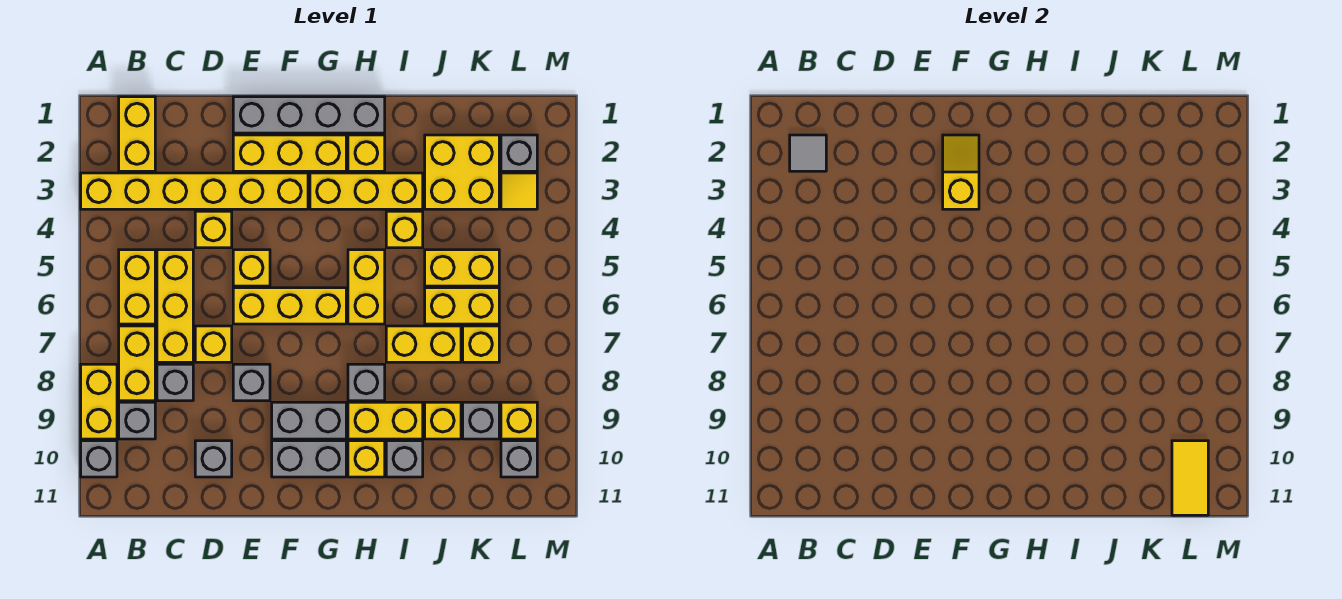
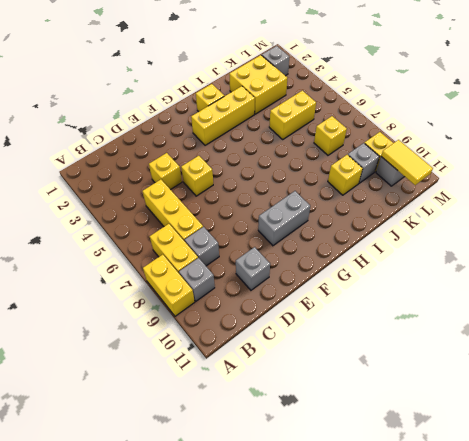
none -> yellow 1x6 brick [81,173,308,209]
none -> grey 1x1 brick [81,441,117,477]
none -> yellow 1x2 brick [119,97,155,171]
none -> yellow 1x2 brick [119,250,155,324]

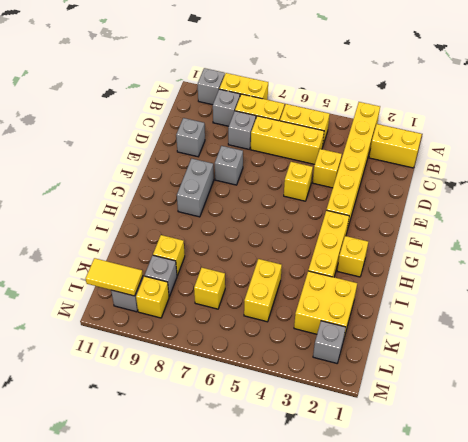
none -> yellow 1x1 brick [195,326,232,362]
none -> grey 1x4 brick [233,97,385,133]
none -> yellow 1x3 brick [233,135,346,171]
none -> yellow 1x3 brick [233,288,346,324]

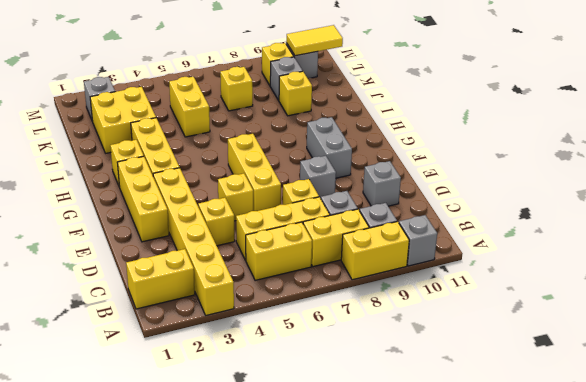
none -> grey 1x4 brick [233,97,385,133]
none -> grey 1x2 brick [272,441,346,477]
none -> yellow 1x2 brick [348,250,385,324]
none -> grey 1x1 brick [348,364,385,401]

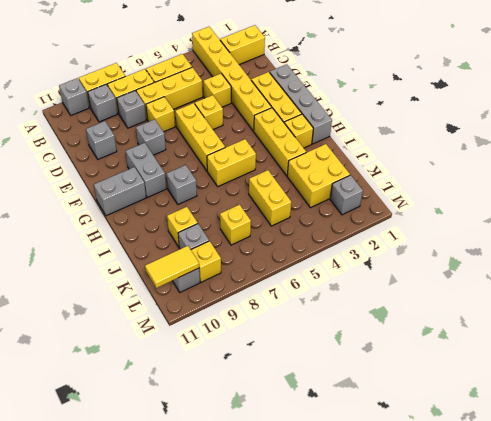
grey 1x2 brick [94,167,146,216] -> grey 1x2 brick turned to [272,441,346,477]
none -> yellow 1x2 brick [348,402,423,439]
none -> yellow 1x1 brick [348,441,385,477]
none -> yellow 1x1 brick [386,211,423,248]
none -> yellow 1x2 brick [386,326,461,362]

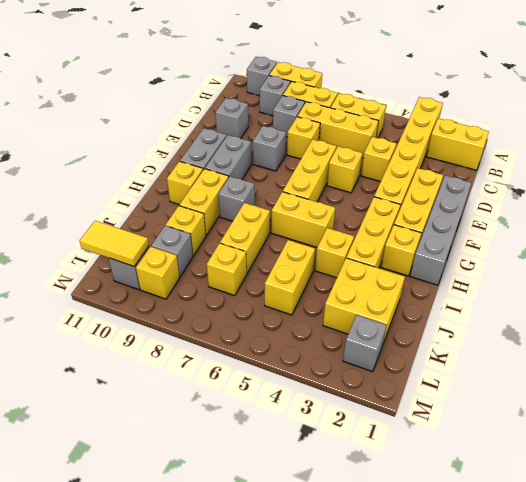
none -> grey 1x1 brick [386,441,423,477]
none -> yellow 1x2 brick [425,288,499,324]
none -> yellow 1x1 tile [501,173,537,209]
none -> grey 1x1 tile [790,135,826,171]

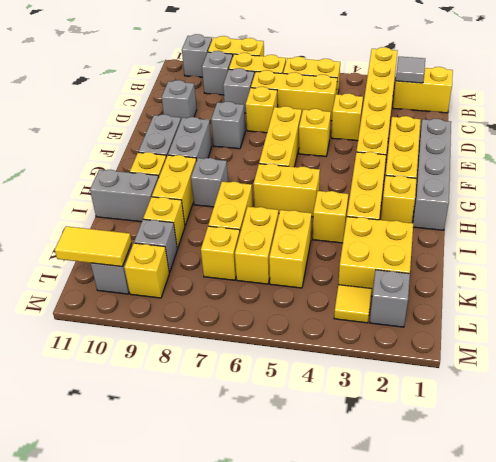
grey 1x2 brick [90,170,159,222] -> grey 1x1 brick [386,441,423,477]
none -> yellow 1x2 slope [943,135,979,209]

